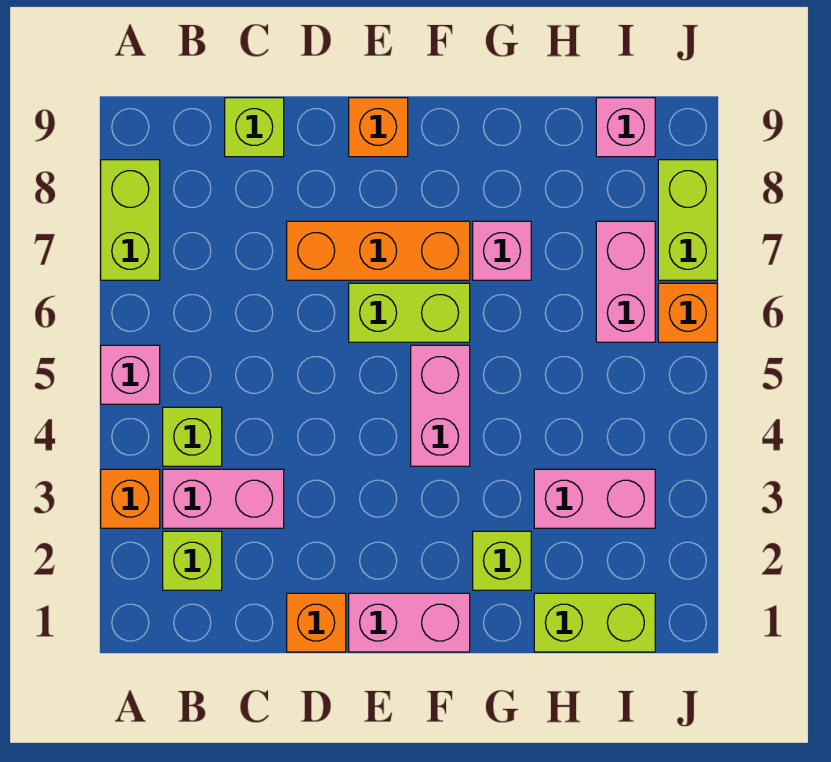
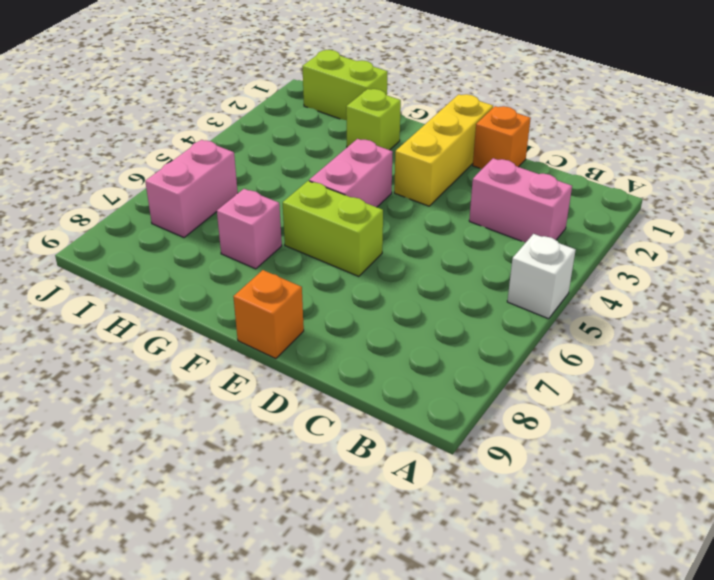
white 1x1 brick [507,234,576,319] -> pink 1x1 brick [101,345,160,404]
yellow 1x3 brick [394,94,493,206] -> pink 1x2 brick [349,593,470,652]
none -> orange 1x1 brick [101,469,160,528]
none -> lime 1x2 brick [101,160,160,280]
none -> lime 1x1 brick [163,531,222,590]

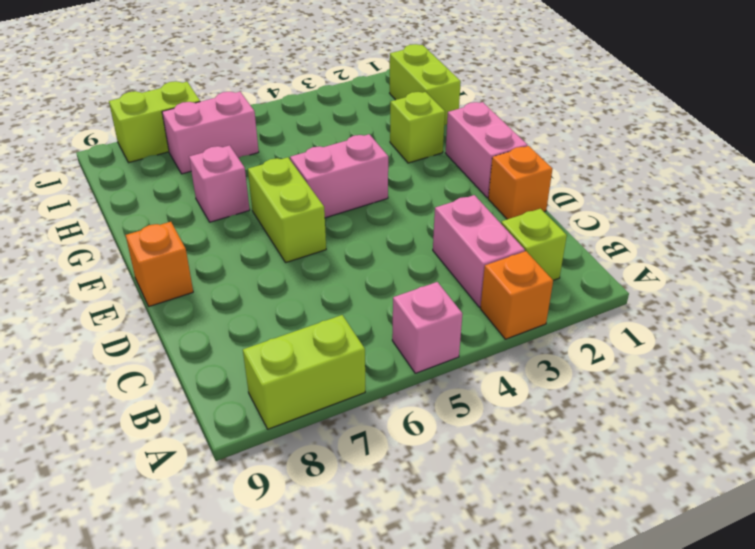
none -> lime 1x1 brick [163,407,222,466]
none -> lime 1x1 brick [225,98,284,157]
none -> orange 1x3 brick [287,221,470,280]

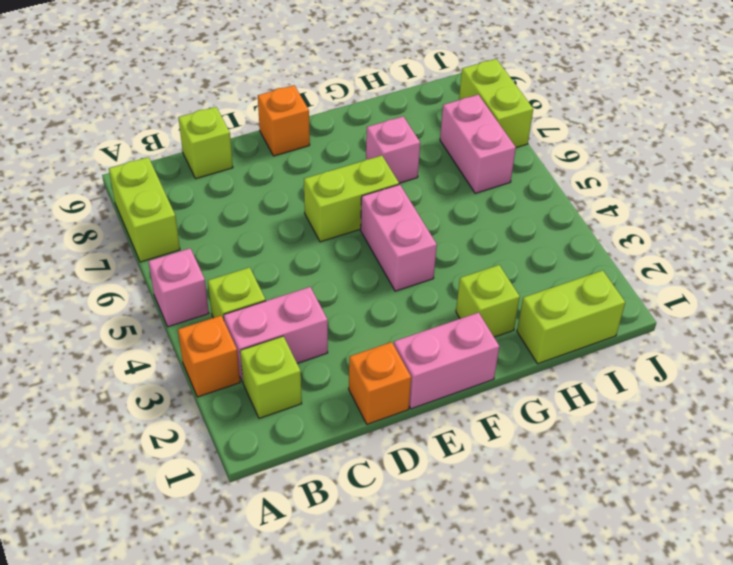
none -> orange 1x3 brick [287,221,470,280]
none -> pink 1x2 brick [534,469,655,528]
none -> pink 1x1 brick [596,98,655,157]

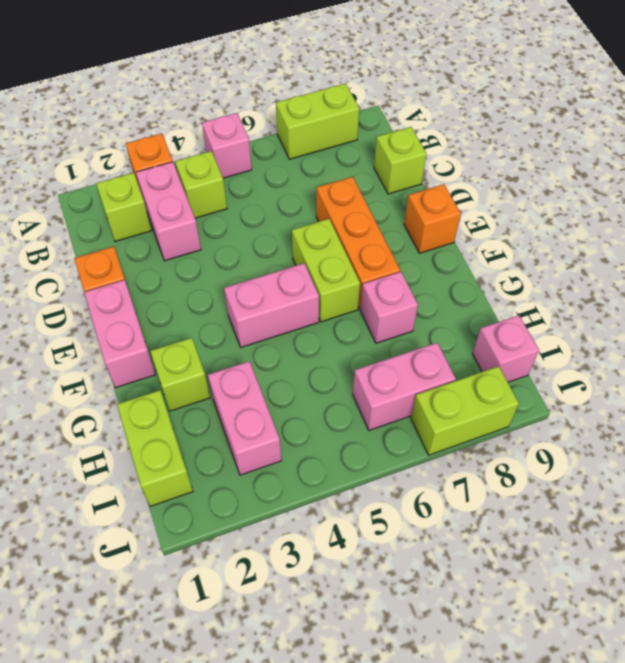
none -> orange 1x1 brick [658,283,717,342]

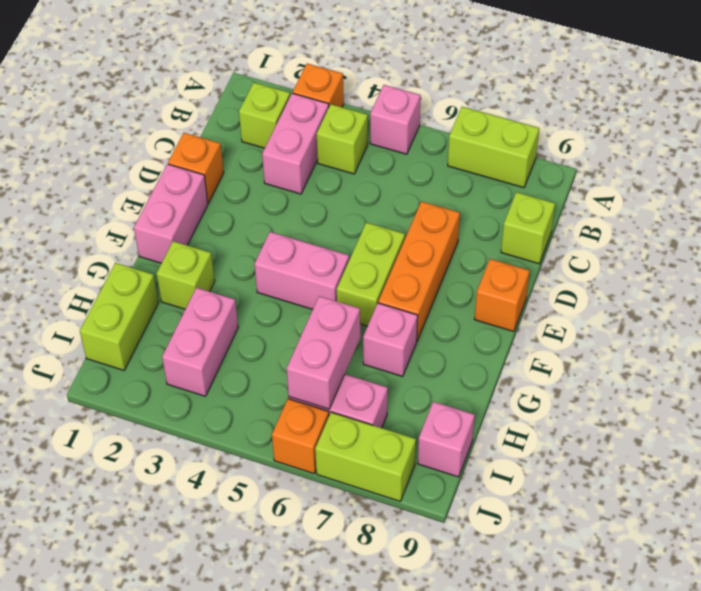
pink 1x2 brick [287,296,360,409] -> none

